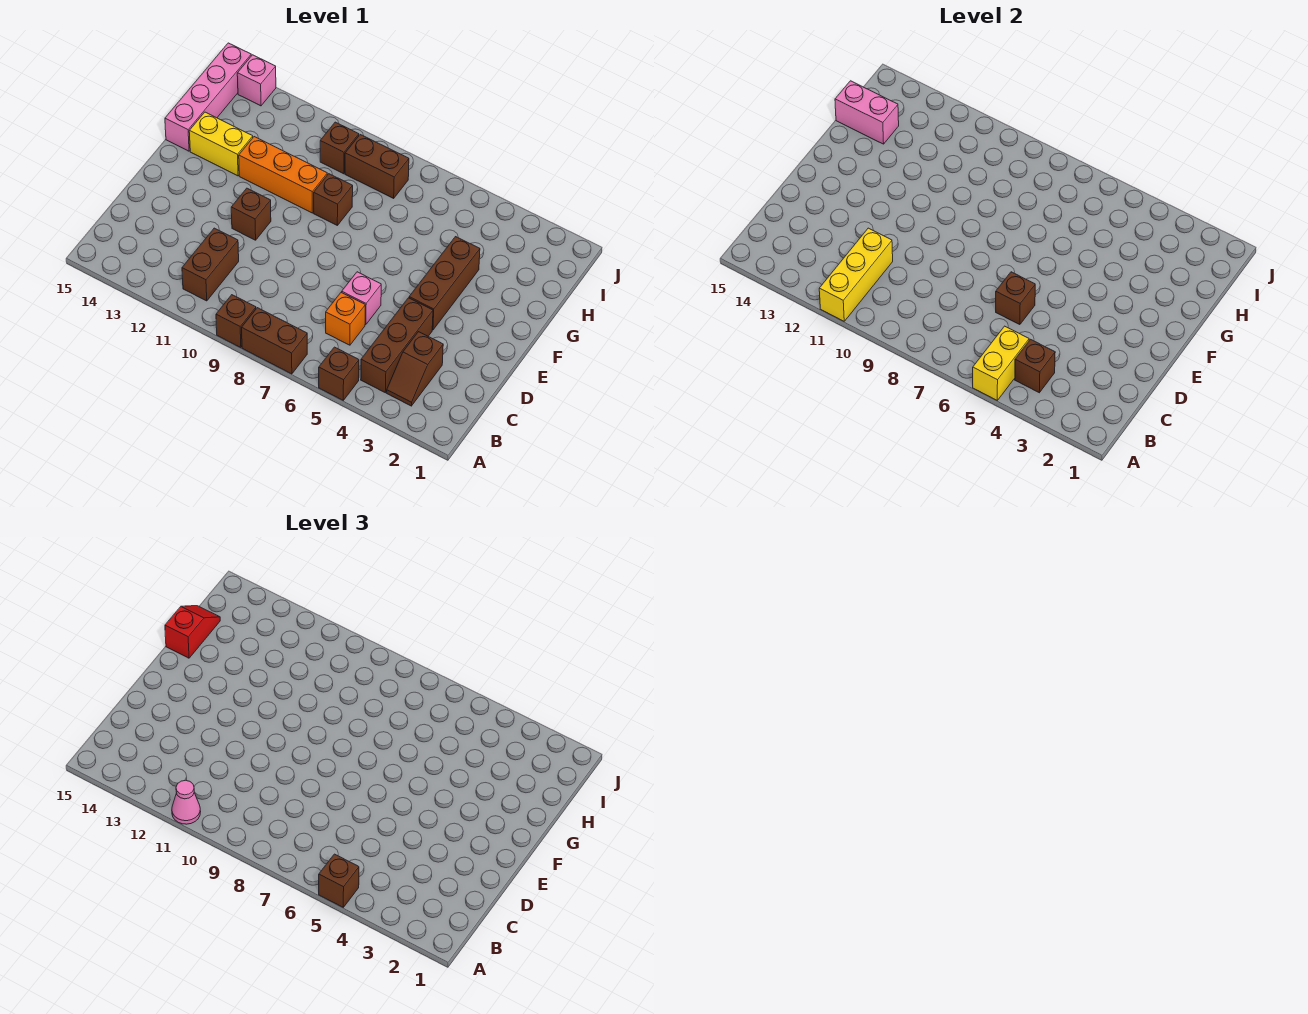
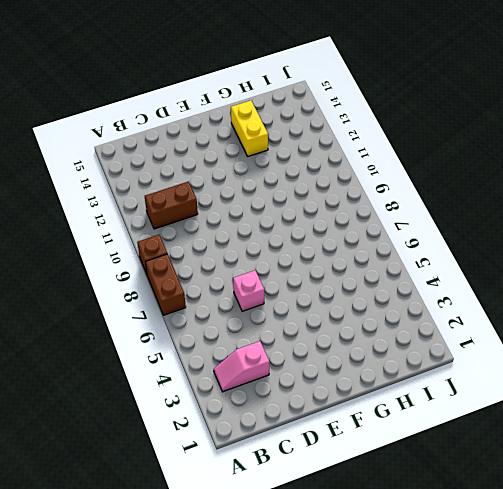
pink 1x2 slope [214,341,270,392] -> brown 1x2 slope [387,332,443,406]
none -> brown 1x1 brick [319,347,359,400]
none -> brown 1x3 brick [361,298,433,393]
none -> orange 1x1 brick [326,292,365,345]

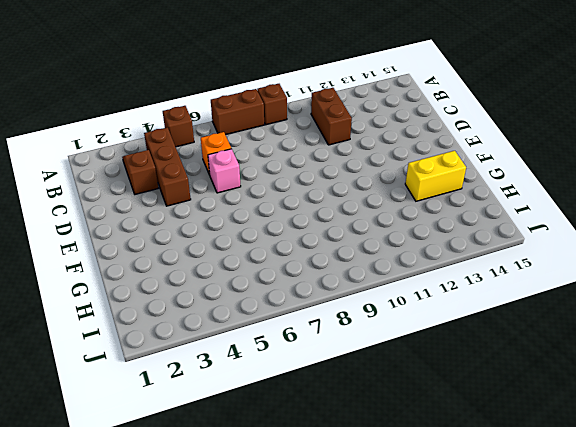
none -> brown 1x3 brick [409,237,480,330]
none -> brown 1x1 brick [231,188,271,240]
none -> brown 1x1 brick [314,174,353,225]

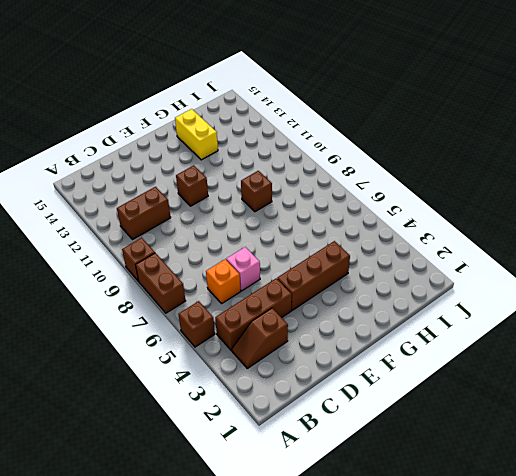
none -> orange 1x3 brick [239,137,327,213]
none -> pink 1x4 brick [165,43,251,151]
none -> brown 1x2 brick [345,135,409,198]

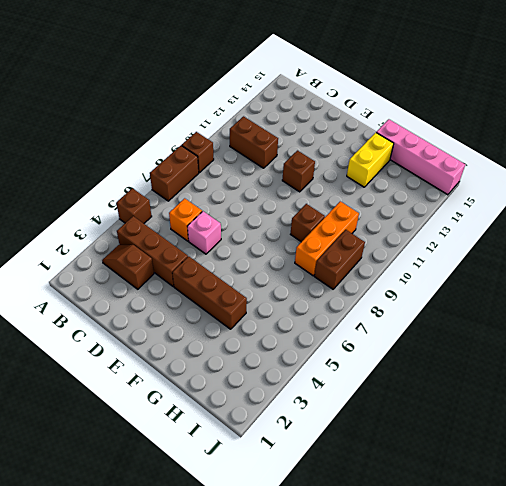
orange 1x3 brick [295,201,359,276] -> orange 1x3 brick moved to [239,137,327,213]
none -> brown 1x1 brick [320,122,359,174]
none -> pink 1x1 brick [237,55,276,106]
none -> yellow 1x2 brick [973,326,1029,400]

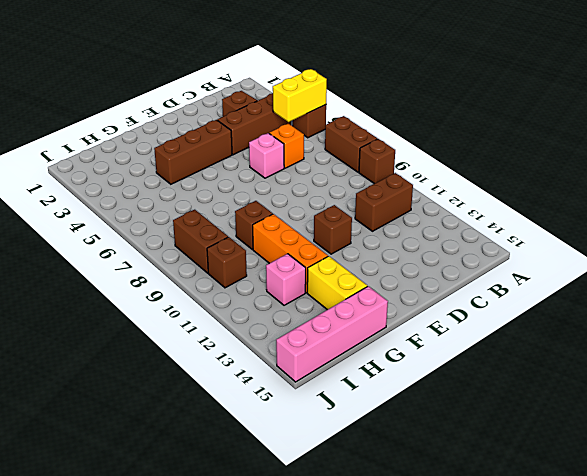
pink 1x1 brick [266,254,306,305] -> pink 1x1 brick moved to [237,55,276,106]
none -> yellow 1x3 brick [819,228,893,321]
none -> brown 1x1 brick [1015,339,1055,393]
none -> brown 1x1 brick [996,272,1035,325]

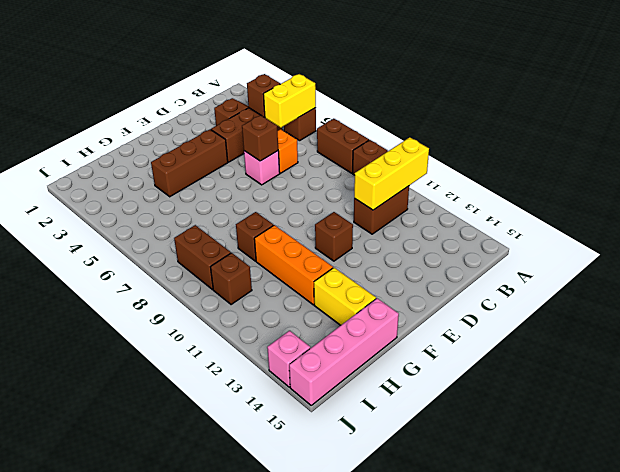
none -> pink 1x2 brick [835,81,899,144]
none -> brown 1x1 brick [319,854,359,907]
none -> pink 1x1 cone [172,780,201,824]

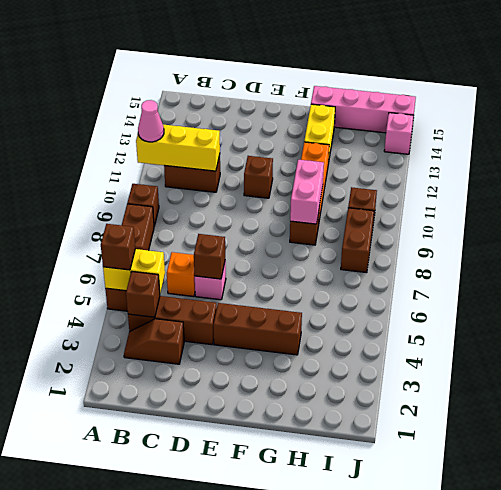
pink 1x2 brick [290,160,324,224] -> pink 1x2 brick moved to [835,81,899,144]
none -> red 1x2 slope [165,606,220,658]

